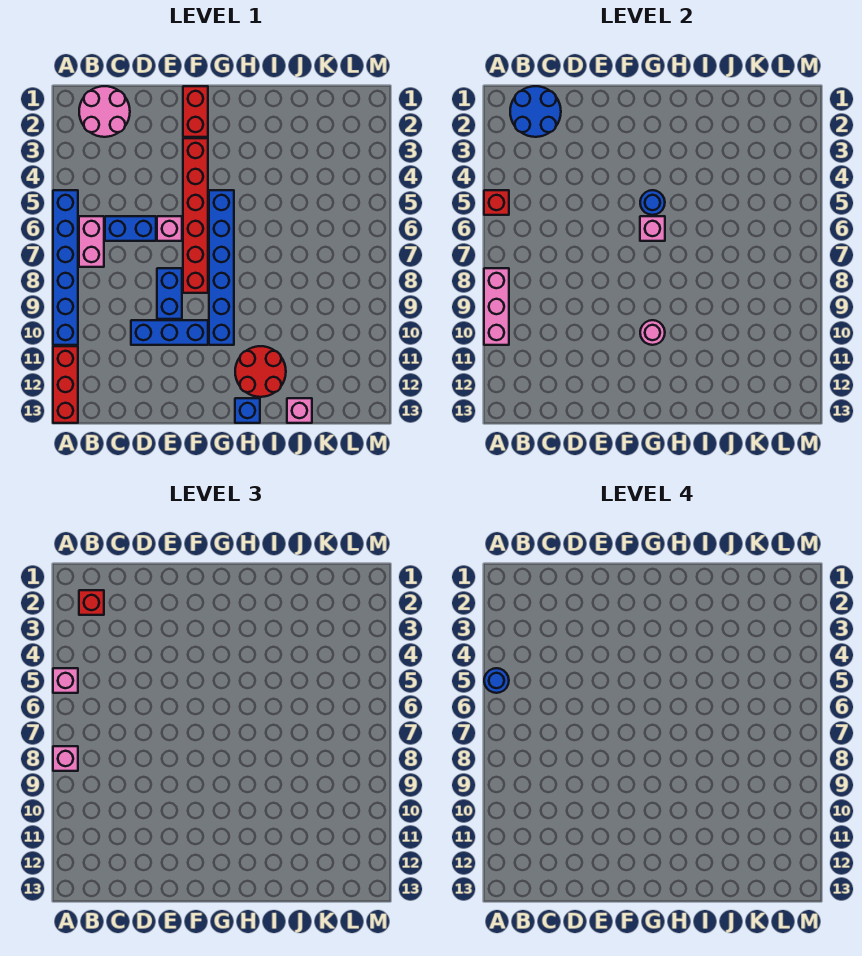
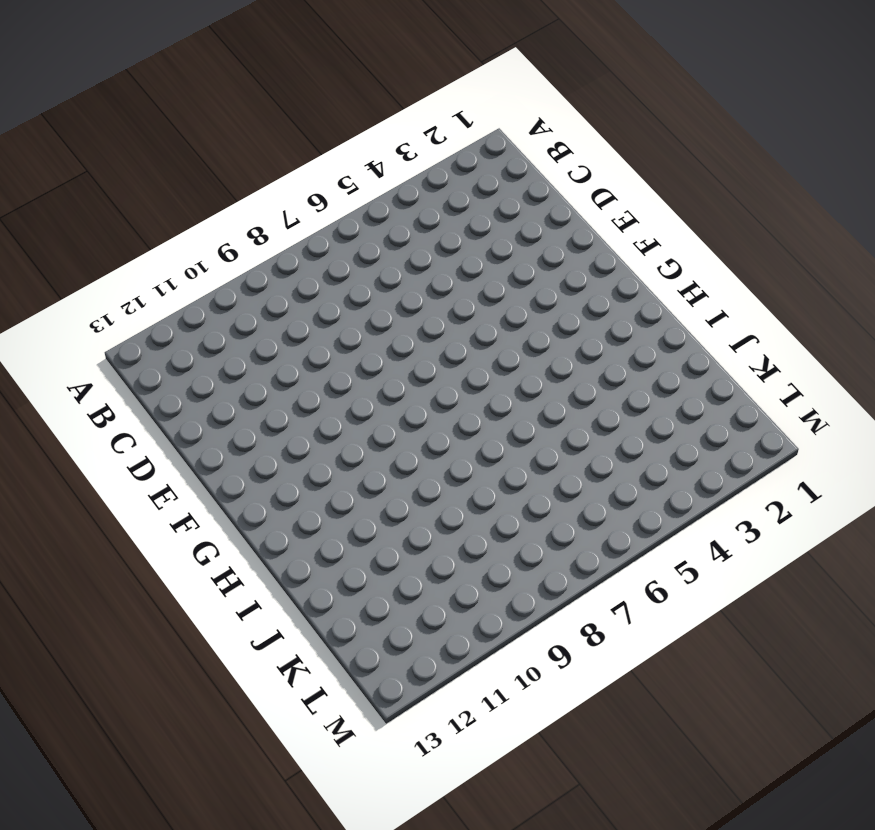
none -> blue 1x6 brick [53,190,78,345]
none -> red 1x3 brick [53,346,78,423]
none -> pink 2x2 round brick [79,86,130,137]

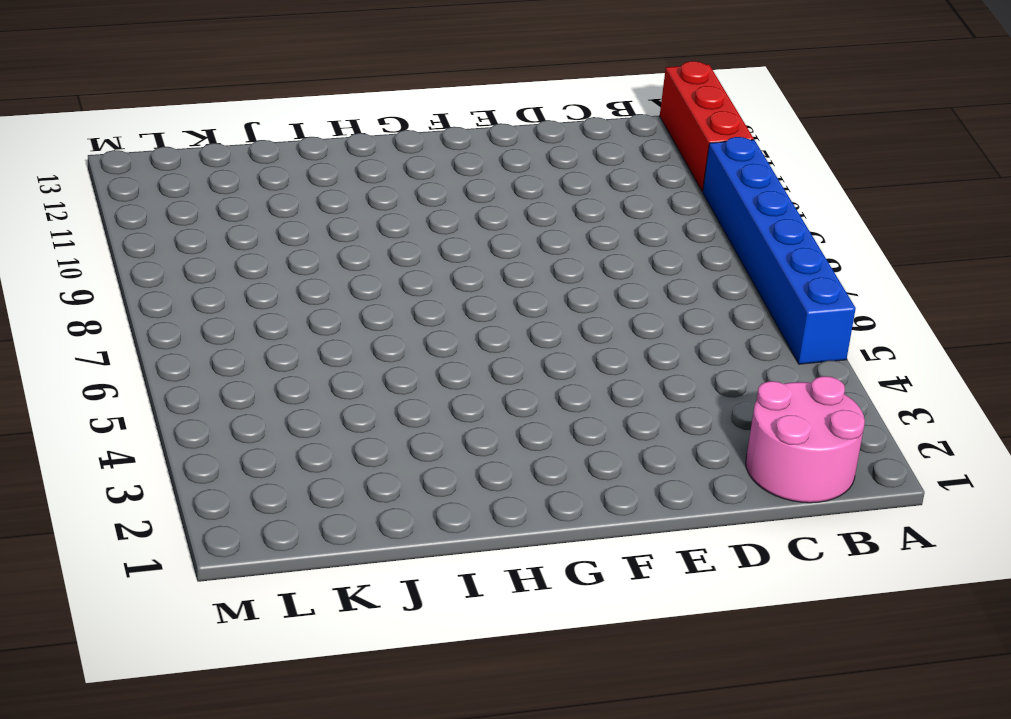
none -> pink 1x2 brick [79,216,104,267]
none -> blue 1x2 brick [105,216,156,241]
none -> blue 1x3 brick [131,320,208,345]

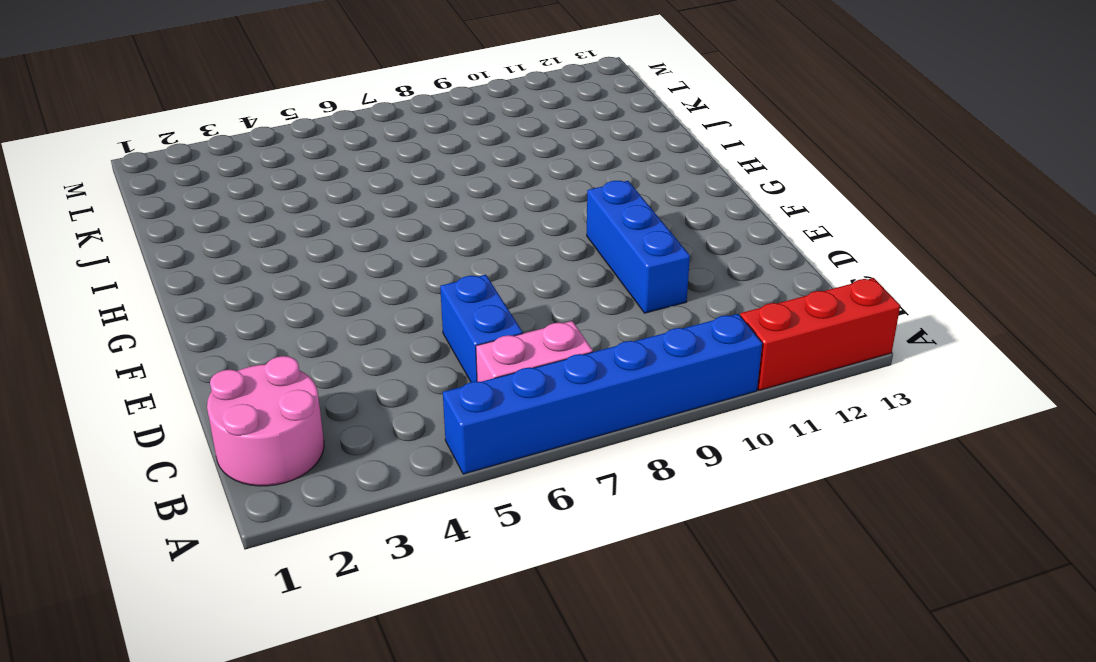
none -> pink 1x1 brick [157,216,182,241]
none -> blue 1x2 brick [157,268,182,319]
none -> red 1x2 brick [183,86,208,137]

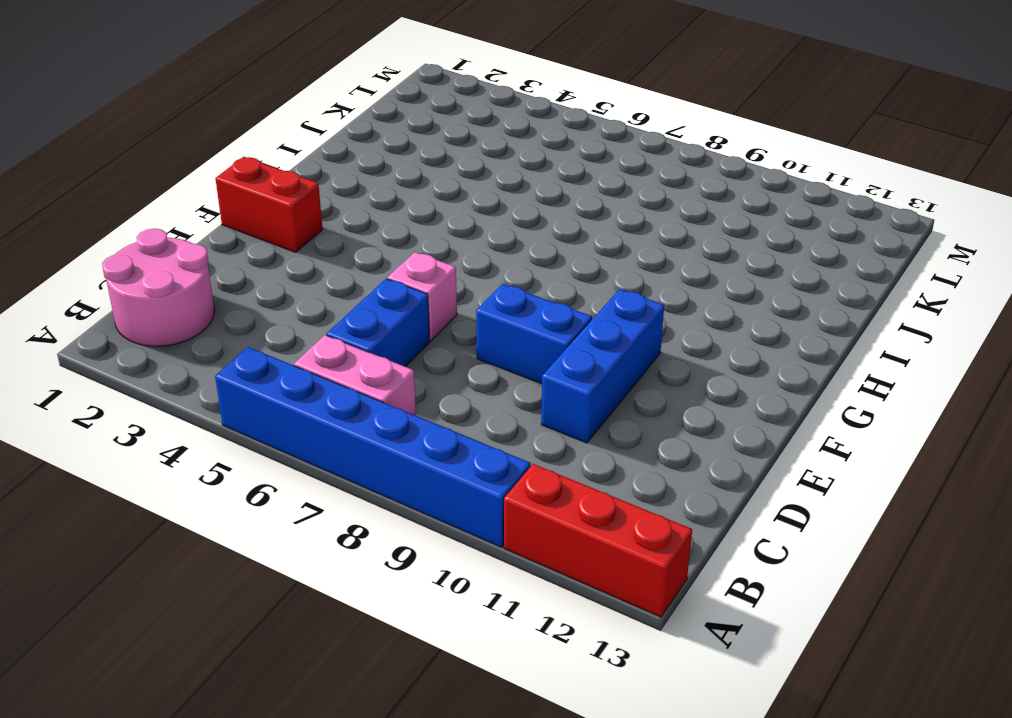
none -> red 1x6 brick [183,138,208,293]
none -> blue 1x6 brick [209,190,234,345]
none -> red 2x2 round brick [235,346,286,397]

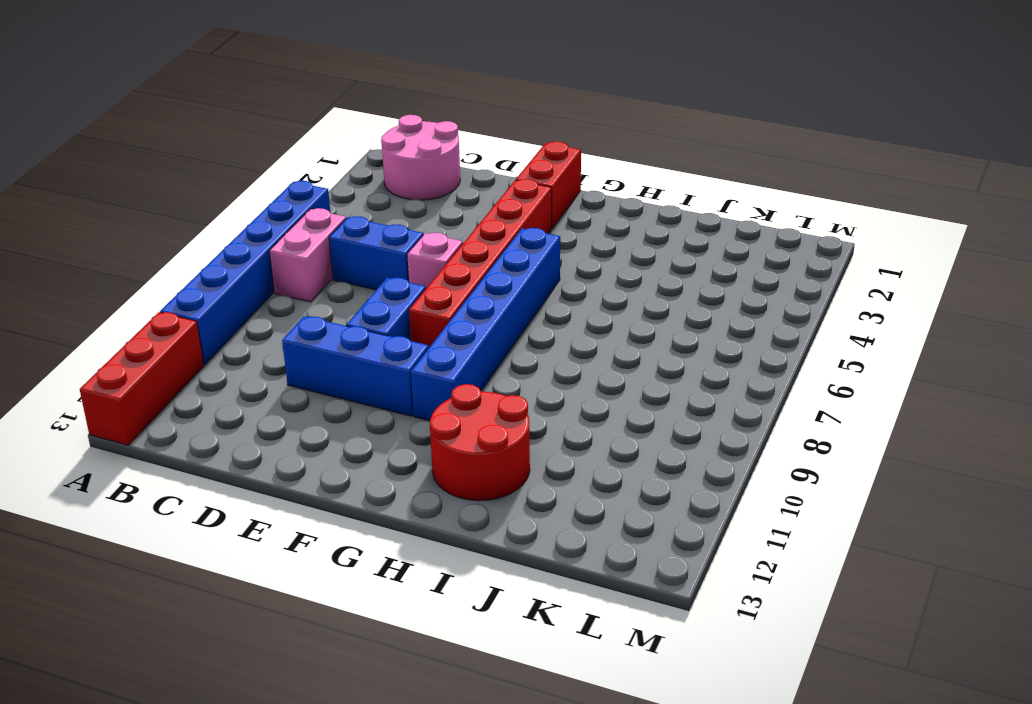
none -> blue 1x1 brick [235,398,260,423]
none -> pink 1x1 brick [287,398,312,423]
none -> red 1x1 brick [484,190,509,215]

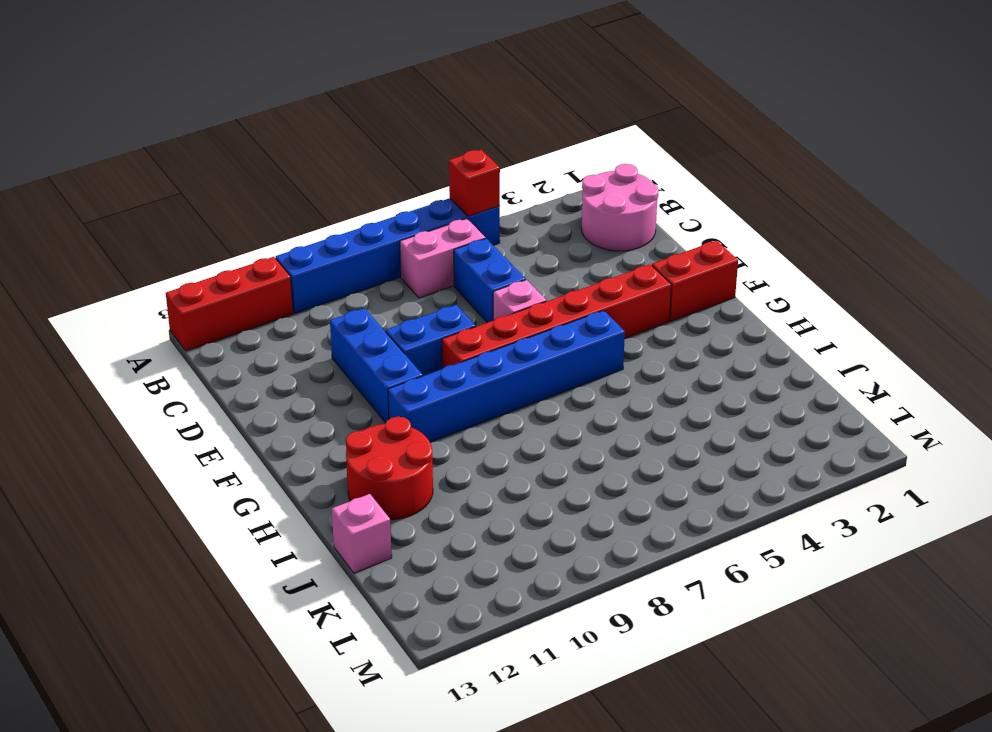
none -> blue 1x1 brick [235,398,260,423]
none -> pink 1x3 brick [484,268,509,345]
none -> blue 2x2 round brick [510,86,561,137]

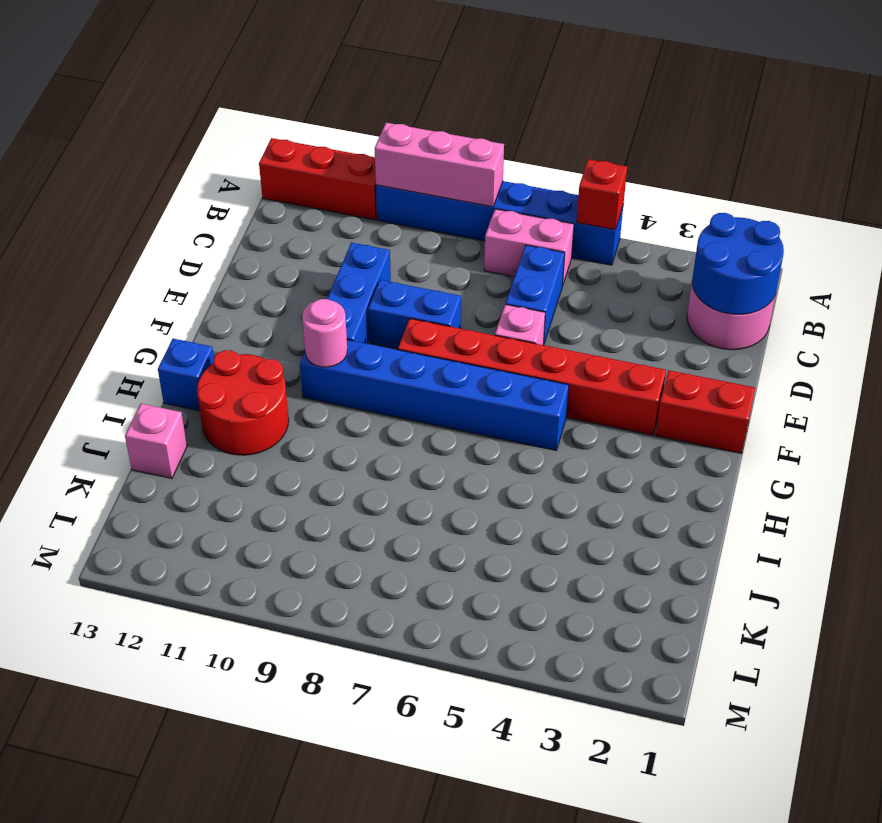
none -> blue 1x1 round brick [640,190,665,215]
none -> pink 1x1 brick [640,216,665,241]
none -> pink 1x1 brick [53,668,78,693]

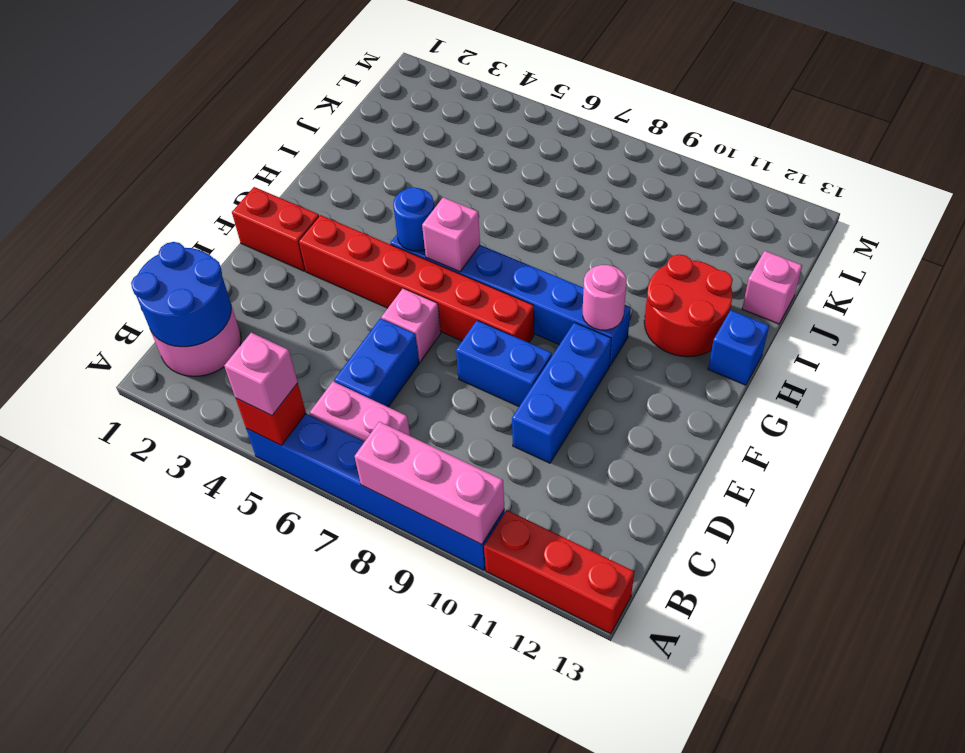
none -> pink 1x1 brick [53,746,78,771]
none -> red 1x1 brick [79,590,104,615]
none -> blue 1x1 round brick [484,668,509,693]

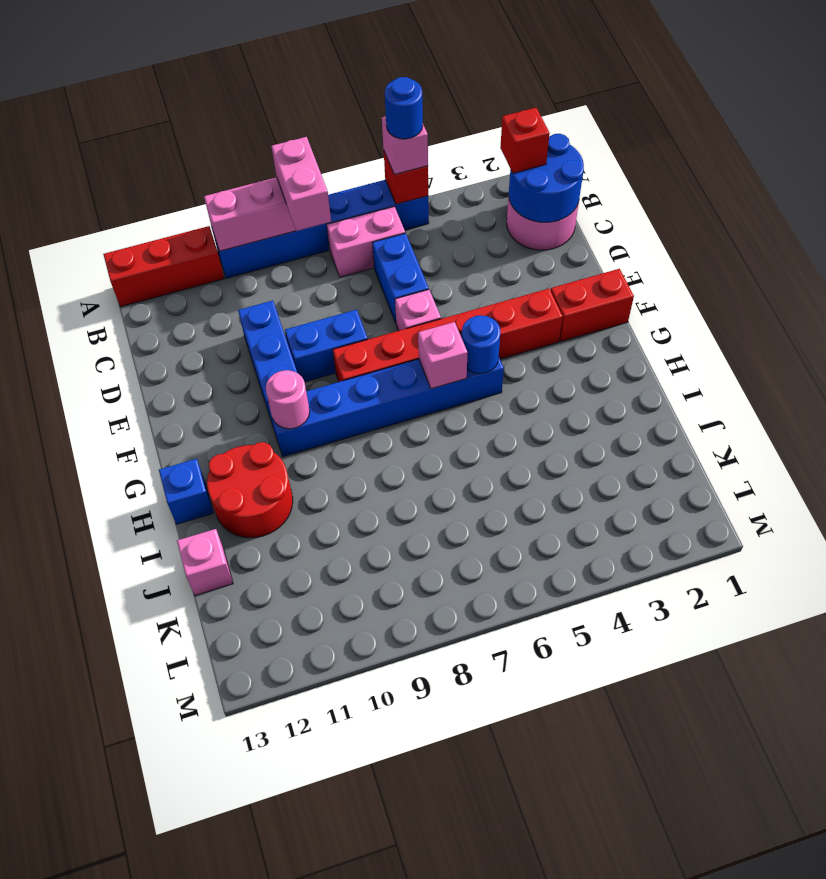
pink 1x2 brick [272,137,331,231] -> pink 1x1 brick [53,746,78,771]

